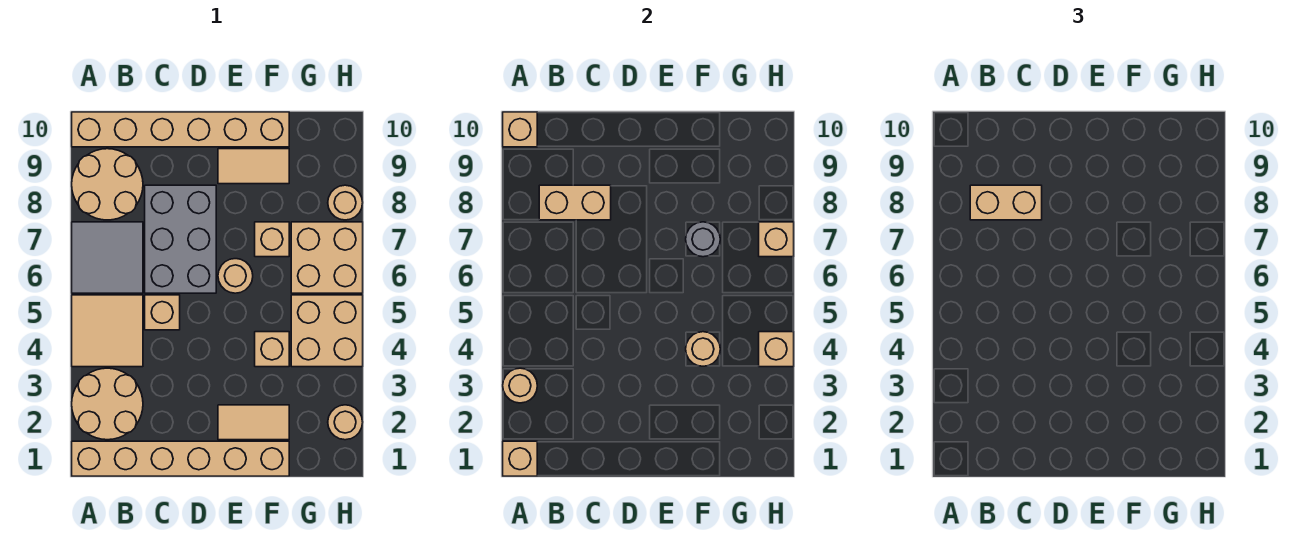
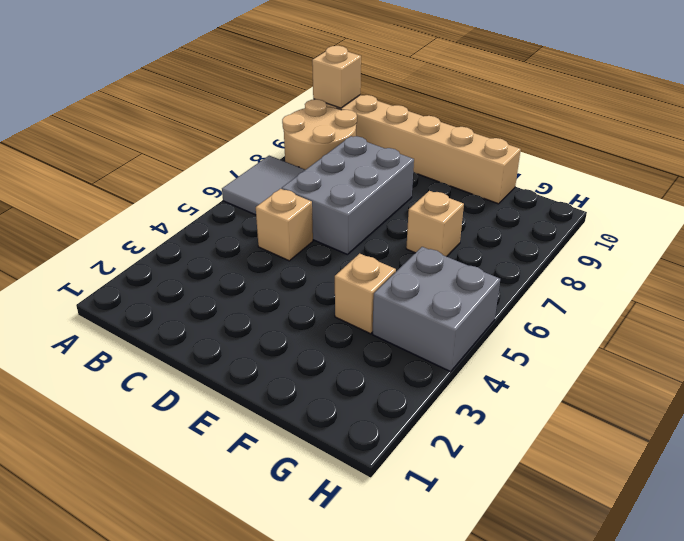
grey 2x2 brick [372,247,500,372] -> tan 2x2 brick [291,295,363,367]
none -> tan 1x6 brick [72,441,289,476]
none -> tan 2x2 round brick [72,368,143,440]
none -> tan 2x2 tile [72,295,143,367]

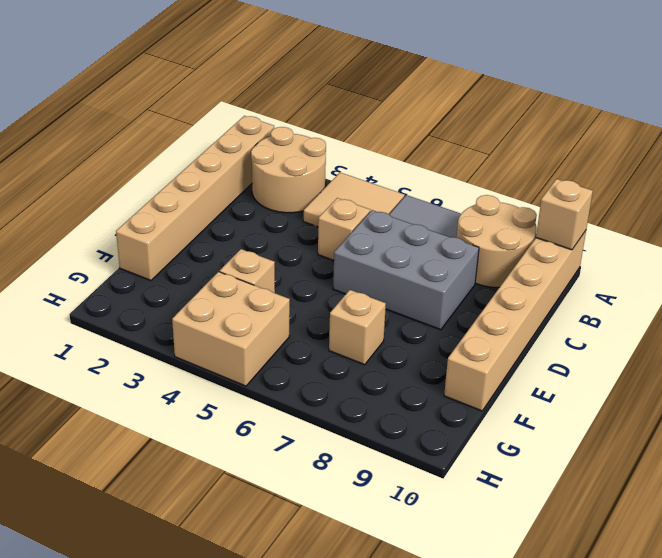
none -> tan 1x2 tile [218,405,289,440]
none -> tan 1x1 round brick [218,259,253,293]
none -> tan 1x2 tile [218,149,289,184]

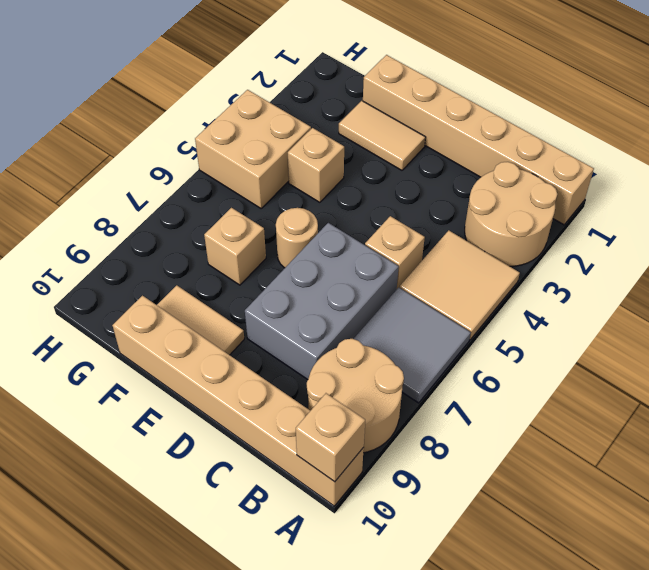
none -> tan 2x2 brick [291,222,363,293]
none -> tan 1x1 round brick [328,405,363,440]
none -> tan 1x1 round brick [328,185,363,220]

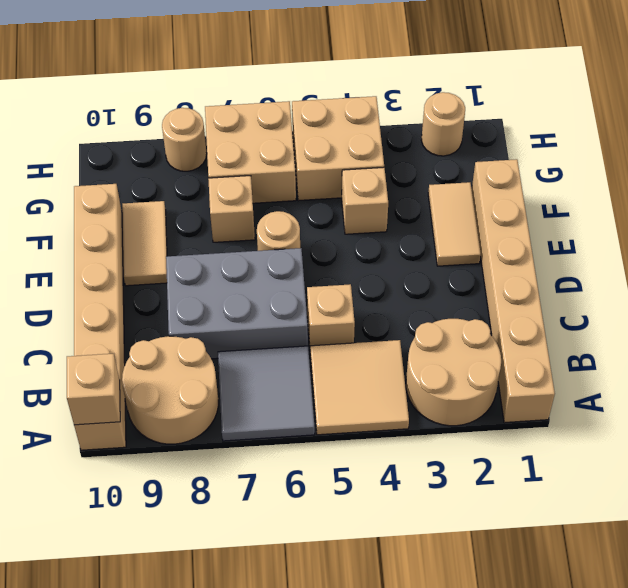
none -> tan 1x1 brick [503,441,537,476]
none -> tan 1x1 round brick [503,368,537,403]
none -> tan 1x2 brick [539,185,611,220]

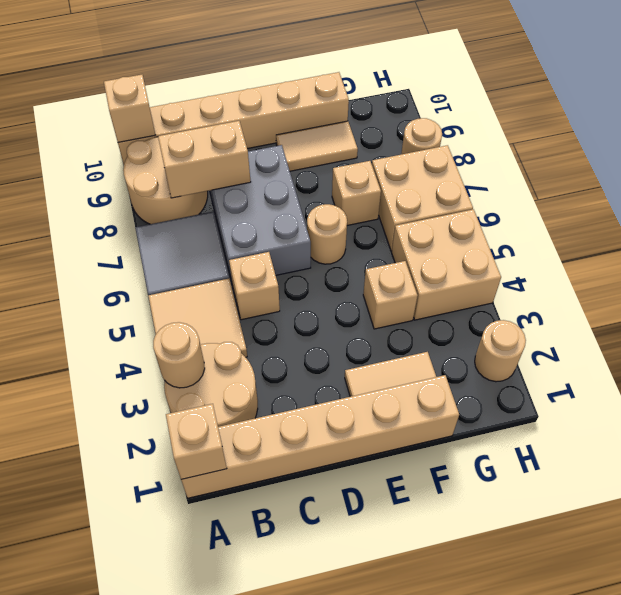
none -> tan 1x1 round brick [686,332,720,366]
none -> grey 1x1 round brick [686,222,720,257]
none -> tan 1x1 brick [759,332,794,367]

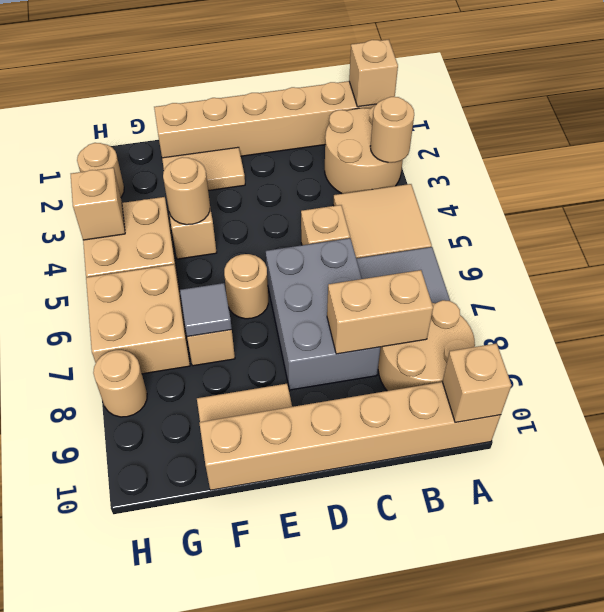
grey 1x1 tile [180,283,232,337] -> grey 1x1 round brick [686,222,720,257]
none -> tan 1x1 brick [759,222,794,257]
none -> tan 1x2 brick [970,185,1042,220]

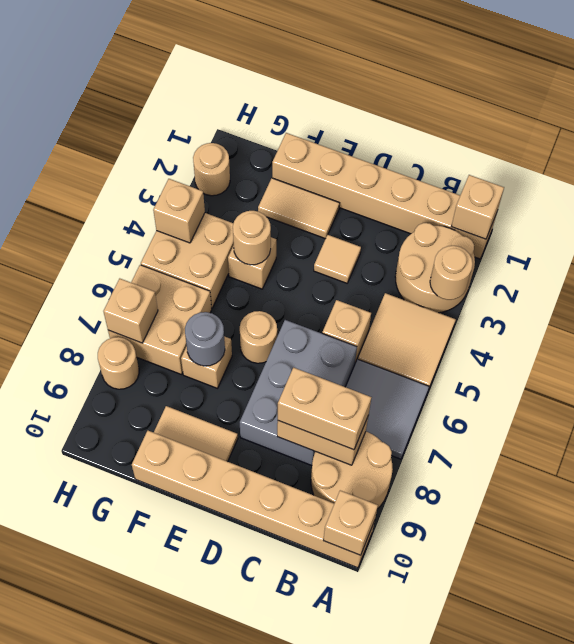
tan 1x1 tile [314,235,361,283] -> none

